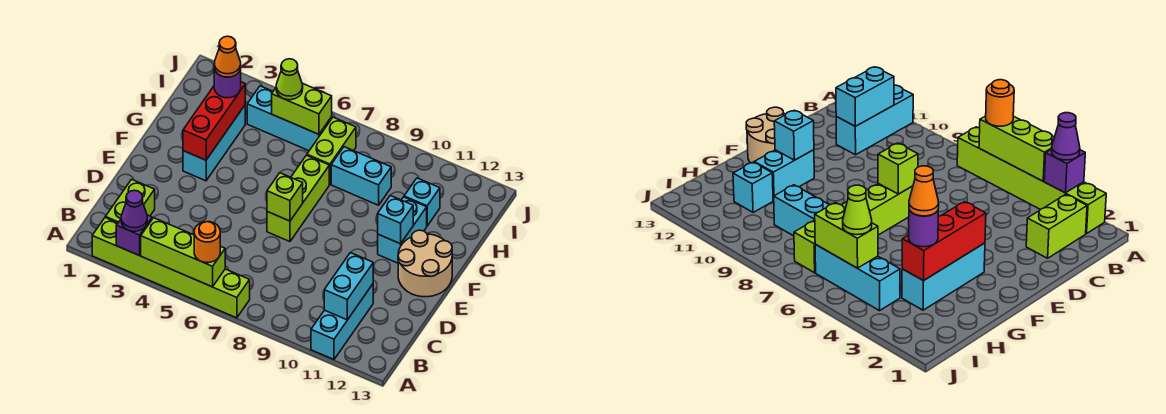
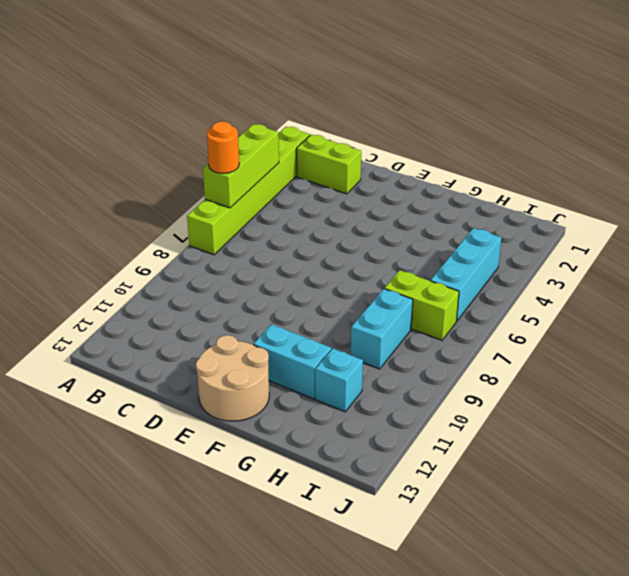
none -> cyan 1x3 brick [311,284,373,359]
none -> lime 1x3 brick [267,155,329,242]
none -> cyan 1x3 brick [183,106,245,181]

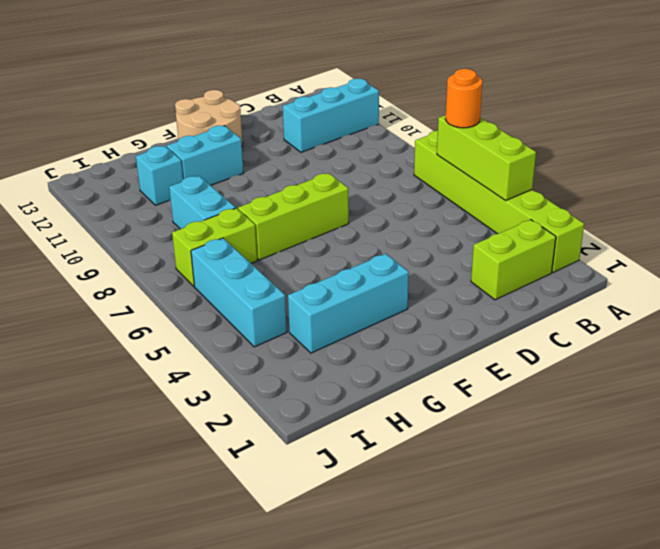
none -> purple 1x1 brick [116,215,152,256]
none -> cyan 1x2 brick [324,253,373,320]
none -> lime 1x1 brick [267,173,303,221]

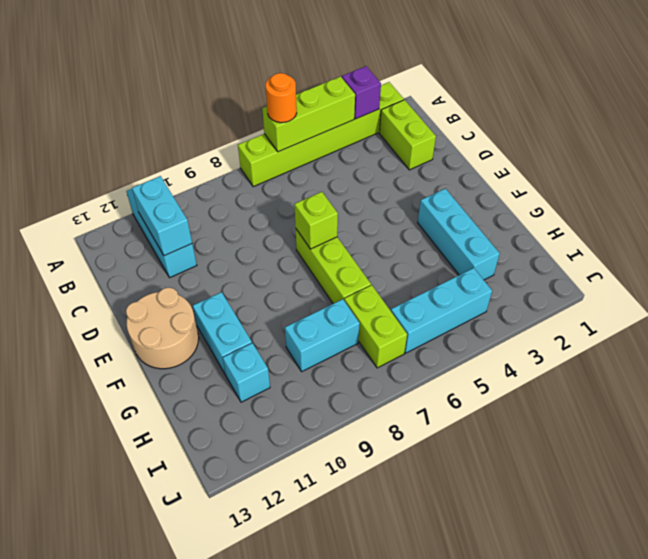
none -> red 1x3 brick [183,82,245,160]
none -> cyan 1x1 brick [378,195,413,244]
none -> lime 1x2 brick [272,83,332,134]

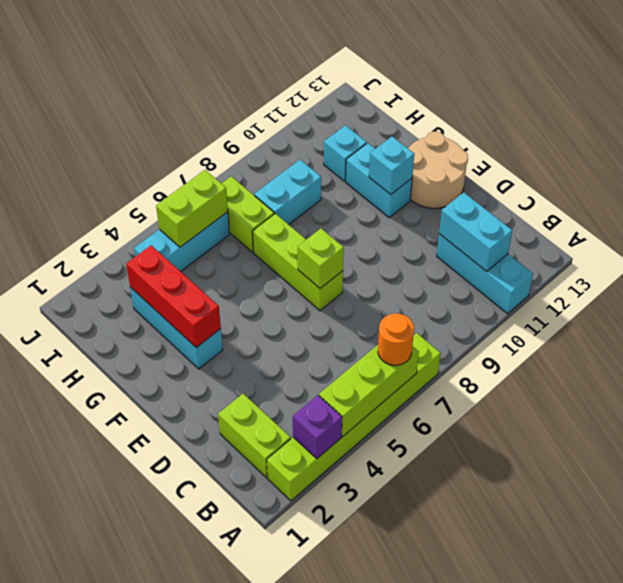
none -> purple 1x1 cone [121,190,147,231]
none -> purple 1x1 round brick [214,69,241,98]
none -> lime 1x1 cone [276,59,303,100]

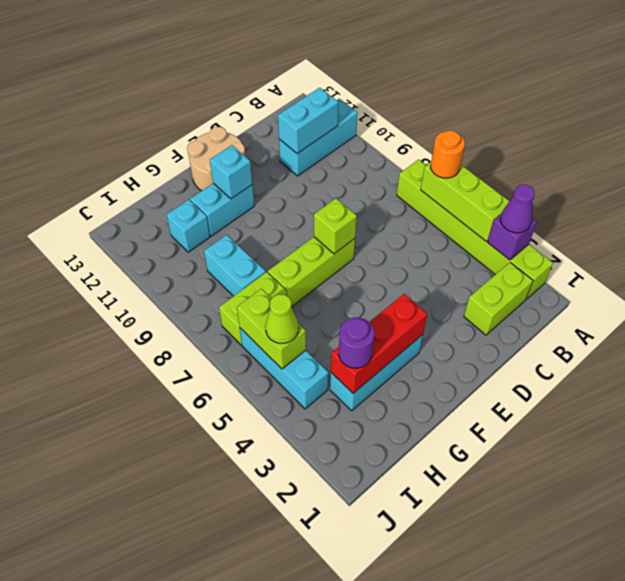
none -> orange 1x1 cone [214,36,241,77]

